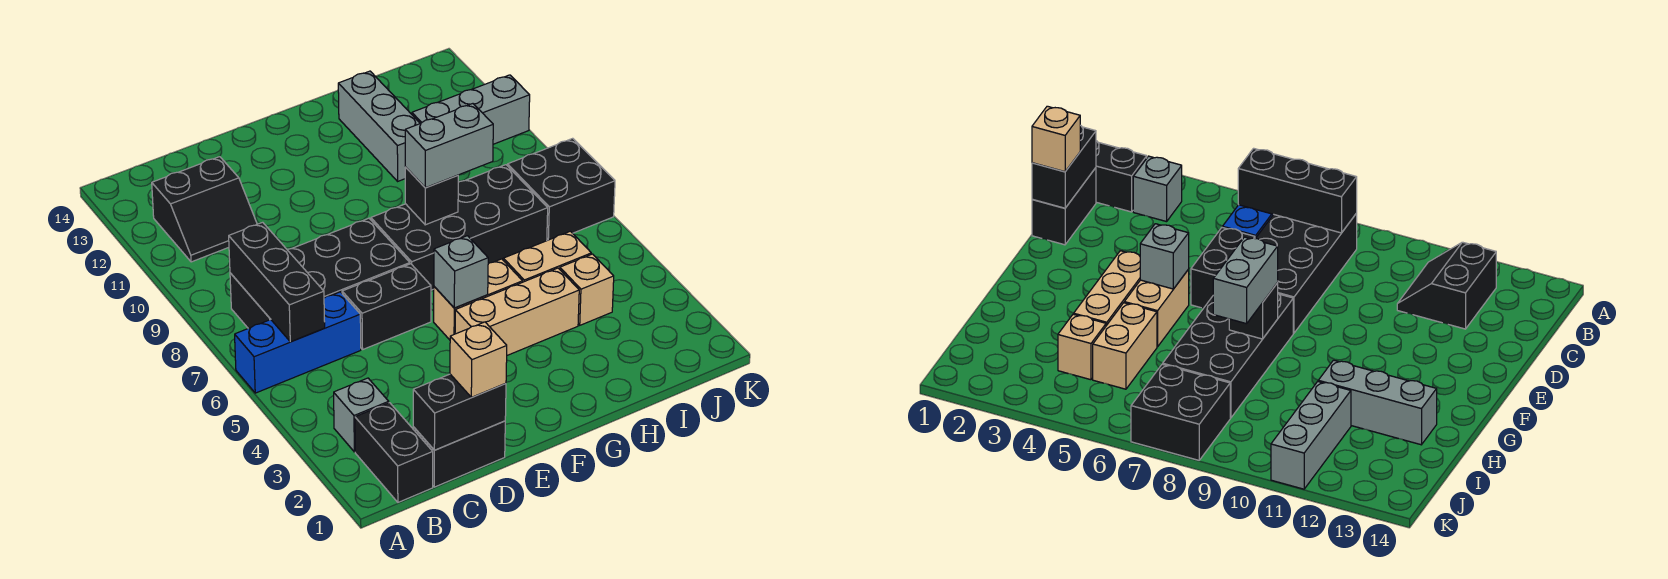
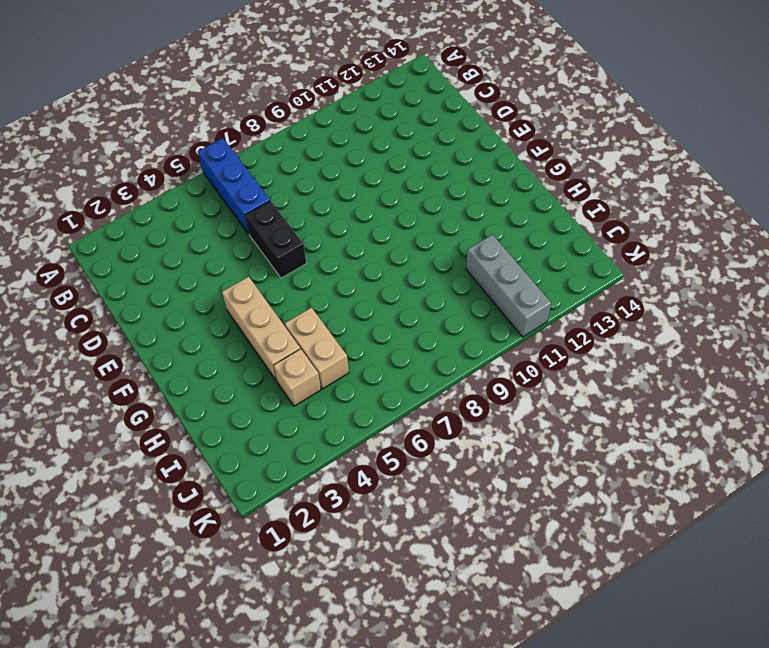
none -> black 1x2 brick [355,403,433,502]
none -> grey 1x1 brick [334,378,389,452]
none -> black 2x4 brick [230,218,410,328]

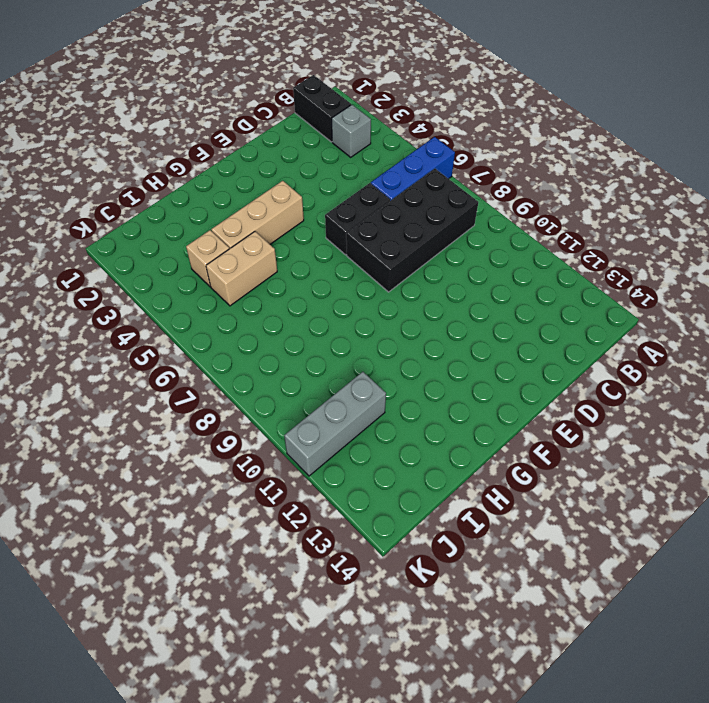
none -> black 2x2 slope [152,157,257,262]
none -> black 1x2 brick [413,421,505,487]
none -> tan 1x2 brick [434,259,523,340]

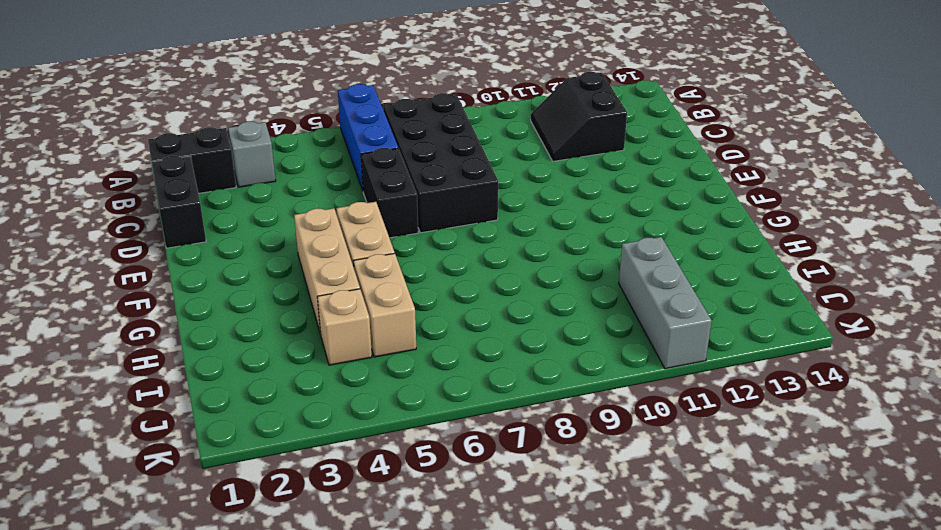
none -> black 2x4 brick [371,165,548,290]
none -> grey 1x3 brick [338,71,420,181]
none -> black 2x2 brick [508,138,615,240]

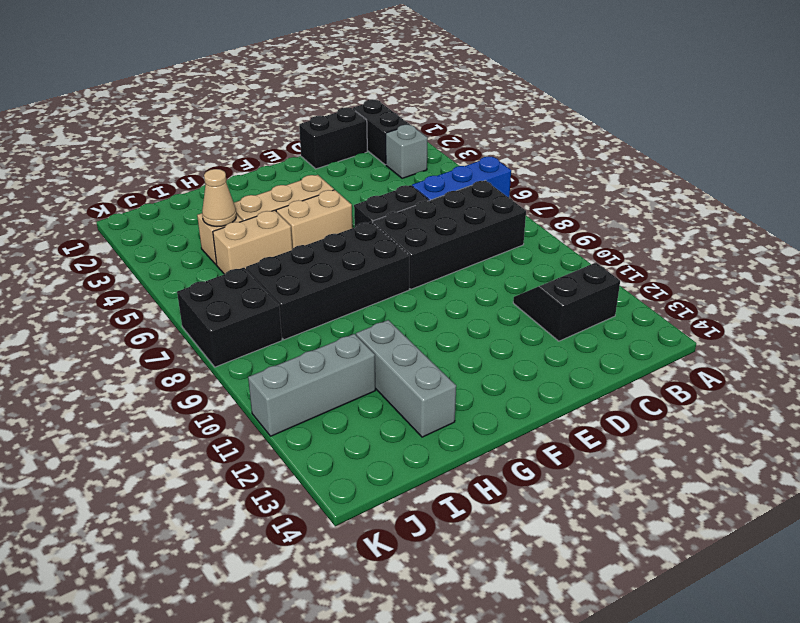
tan 1x1 cone [202,169,236,226] -> none
none -> black 1x3 brick [229,222,325,342]
none -> black 1x2 brick [413,374,506,450]
none -> grey 1x1 brick [434,236,488,308]

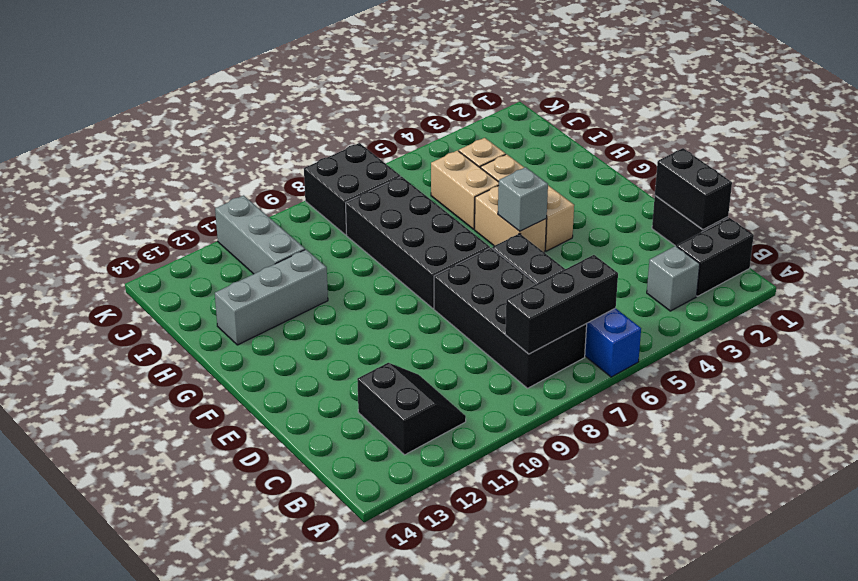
none -> black 1x1 brick [405,167,458,225]
none -> tan 1x1 brick [450,322,507,397]
none -> grey 1x2 brick [405,104,493,188]

